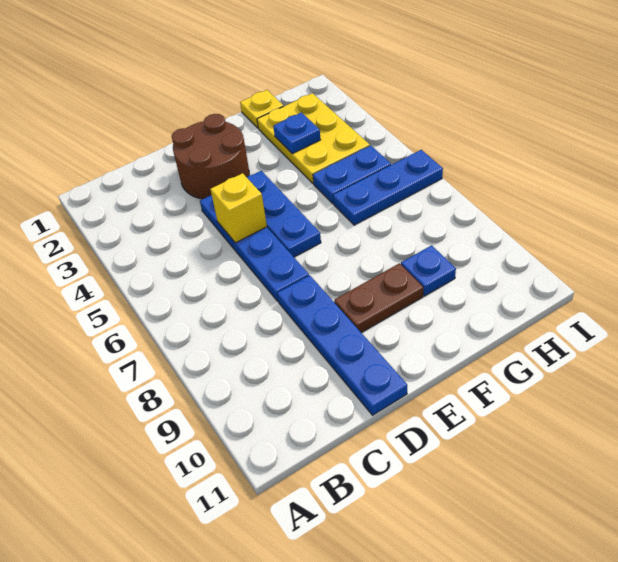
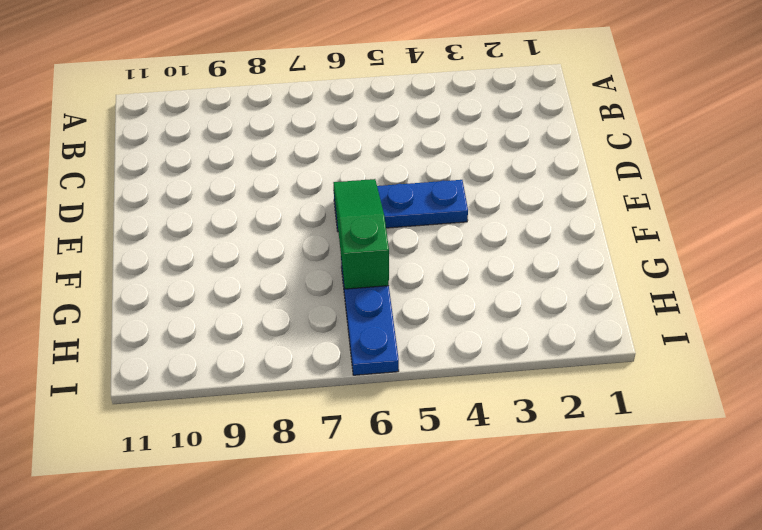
green 1x3 slope [333,179,389,289] -> none
none -> brown 2x2 round brick [171,114,249,199]
none -> blue 1x4 plate [200,195,309,301]
none -> blue 1x4 plate [277,275,407,415]

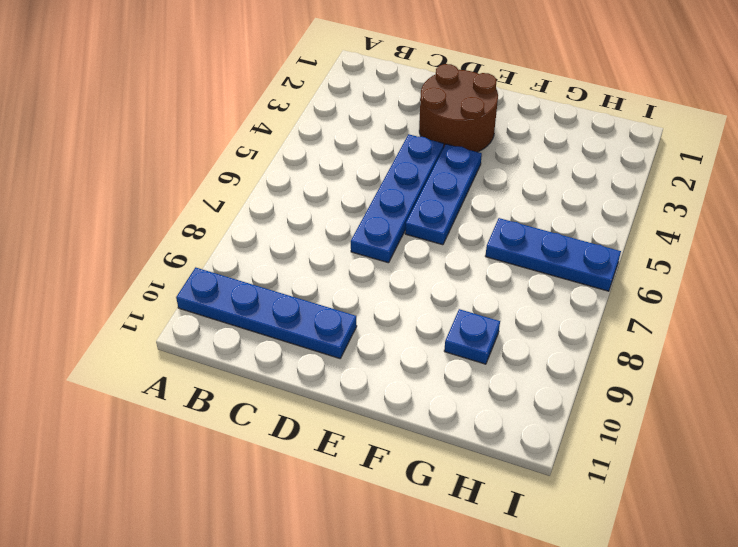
blue 1x4 plate [176,267,357,358] -> blue 1x4 plate turned to [277,275,407,415]
none -> brown 1x2 plate [334,263,423,333]
none -> yellow 1x1 plate [240,90,284,128]
none -> yellow 2x3 plate [257,93,370,183]

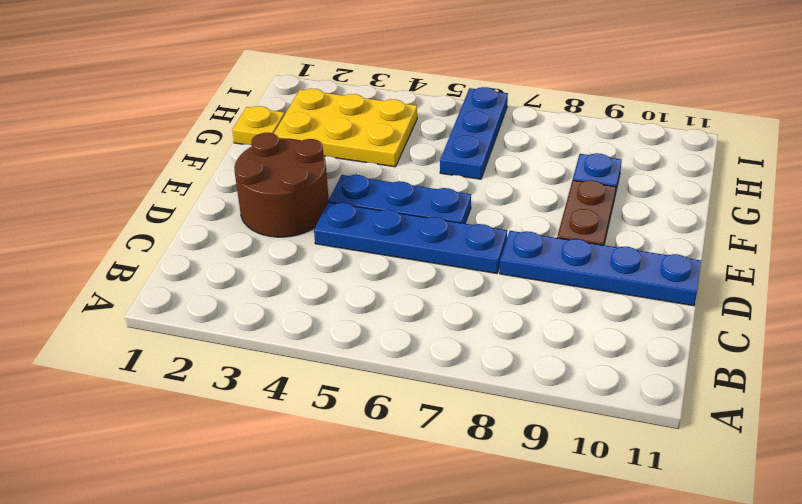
none -> blue 1x2 plate [313,146,391,204]
none -> yellow 1x1 brick [210,173,267,243]
none -> blue 1x1 plate [273,112,321,154]

